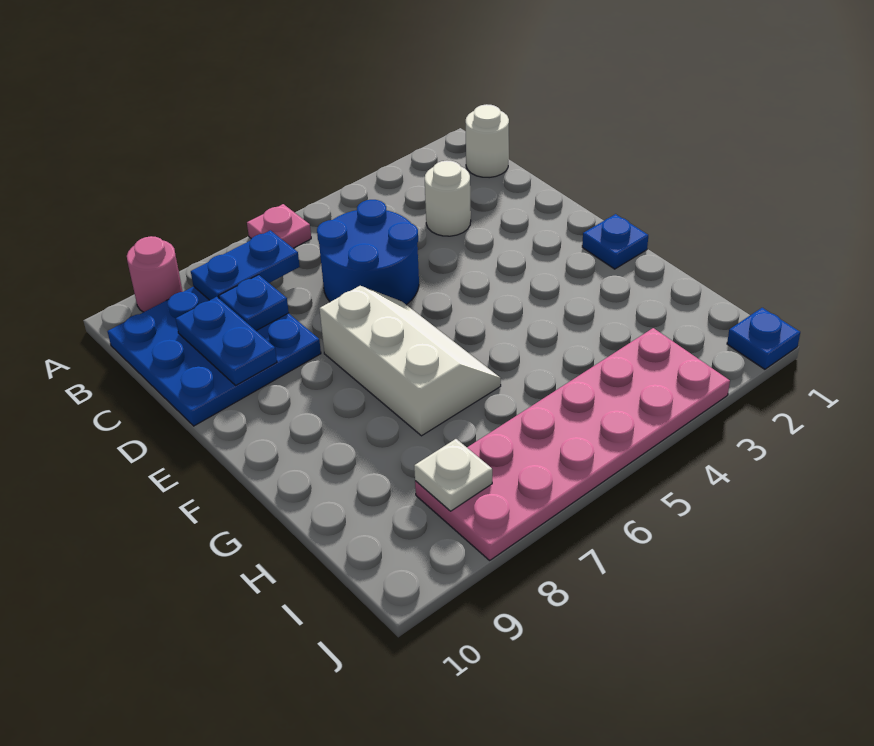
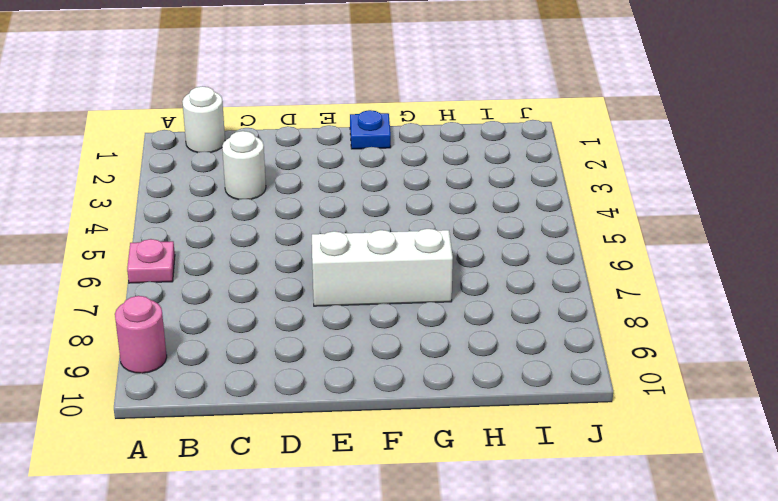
none -> blue 3x3 plate [108,286,321,426]
none -> blue 2x2 round brick [317,200,419,305]
none -> pink 2x6 plate [415,328,730,560]

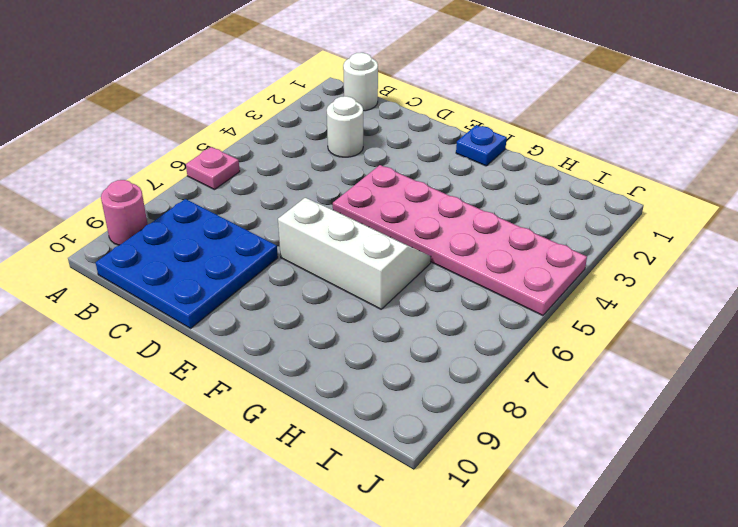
pink 2x6 plate [333,165,587,316] -> pink 2x6 plate turned to [415,328,730,560]
none -> blue 2x2 round brick [317,200,419,305]
none -> blue 1x1 plate [727,308,800,369]
none -> blue 1x2 plate [191,230,300,300]

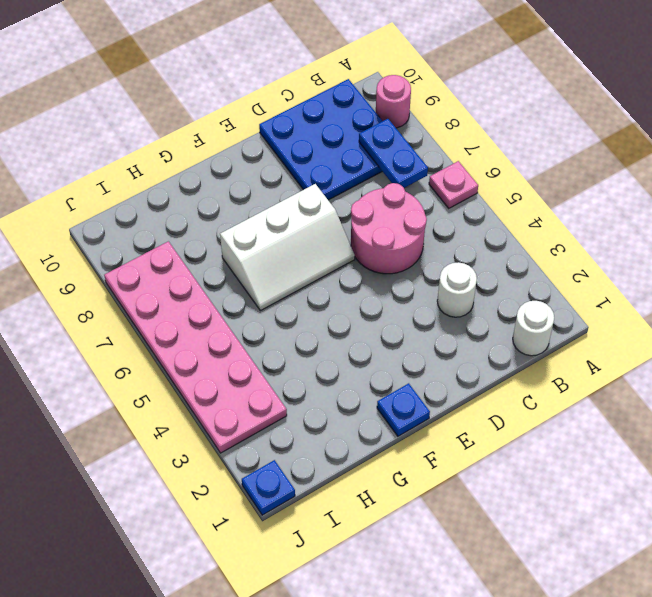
pink 2x2 round brick [351,183,427,274] -> blue 2x2 round brick [317,200,419,305]
none -> blue 1x1 plate [219,275,289,331]
none -> blue 1x2 plate [176,297,277,385]
none -> white 1x1 plate [414,439,492,511]

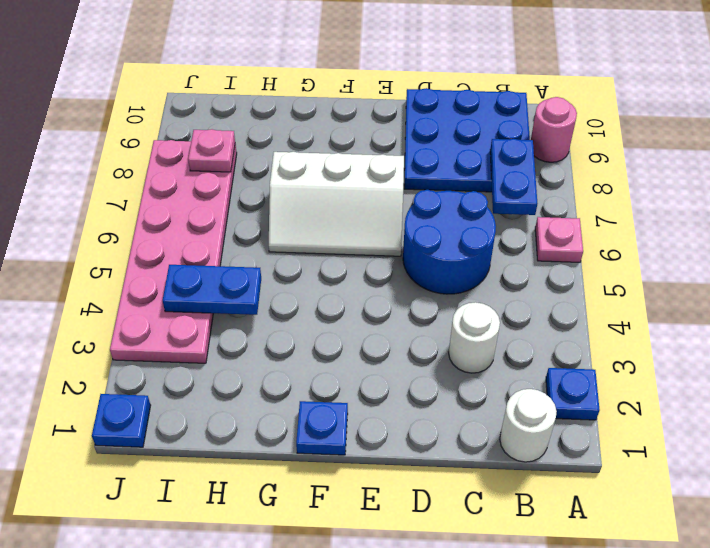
blue 1x1 plate [546,368,600,420] -> blue 1x1 plate moved to [219,275,289,331]
blue 1x2 plate [163,265,261,315] -> blue 1x2 plate moved to [176,297,277,385]
pink 1x1 plate [188,129,235,172] -> white 1x1 plate [414,439,492,511]

